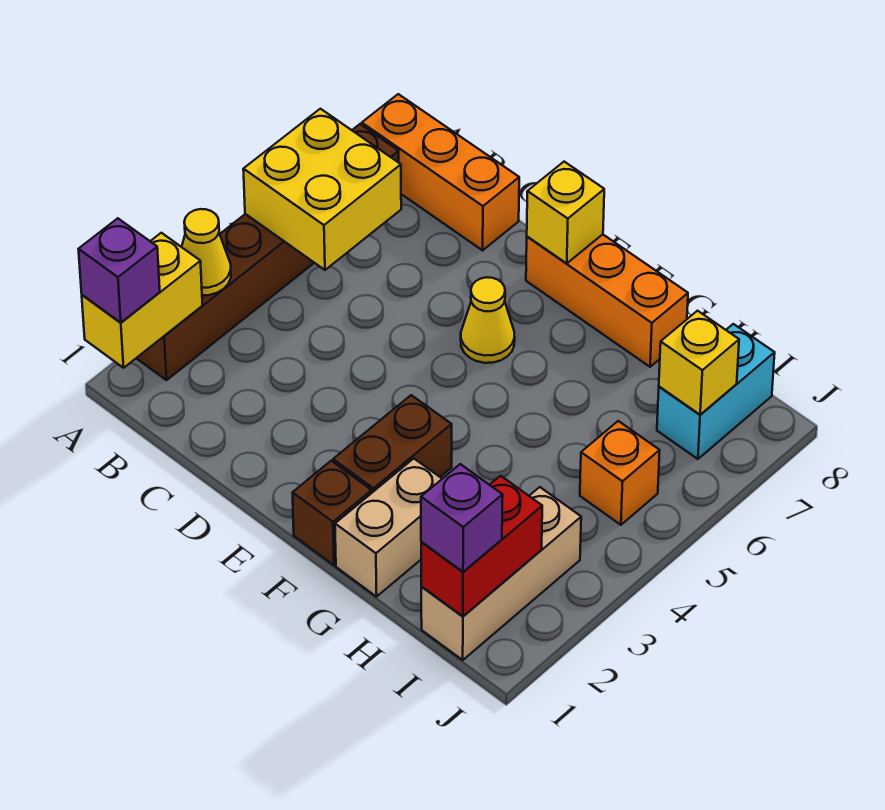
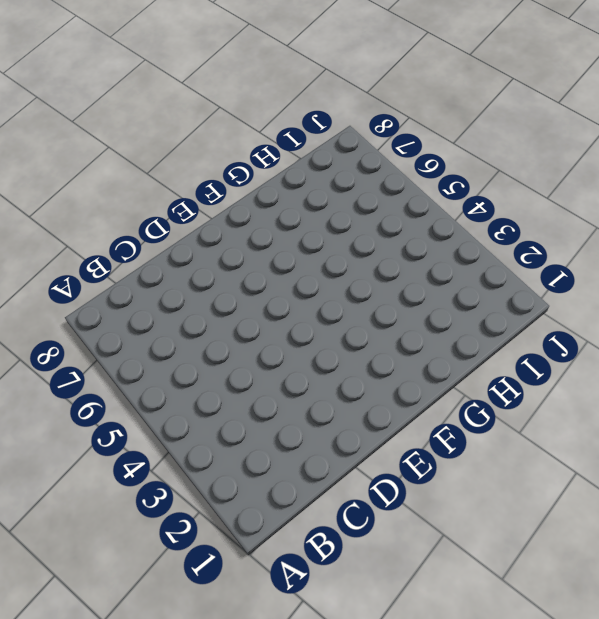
none -> brown 1x6 brick [136,124,399,380]
none -> orange 1x3 brick [362,94,519,250]
none -> yellow 1x1 cone [461,277,515,363]

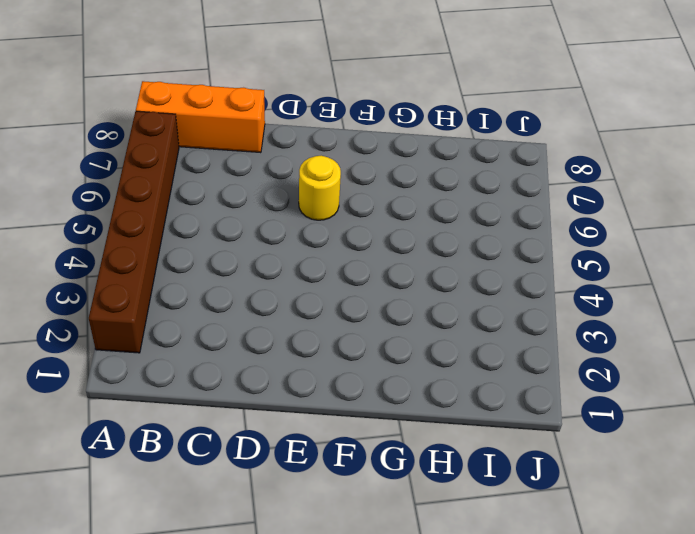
yellow 1x1 round brick [299,156,341,220] -> yellow 1x1 cone [461,277,515,363]
none -> orange 1x3 brick [526,234,688,367]
none -> brown 1x1 brick [293,461,372,565]
none -> brown 1x2 brick [333,395,452,492]

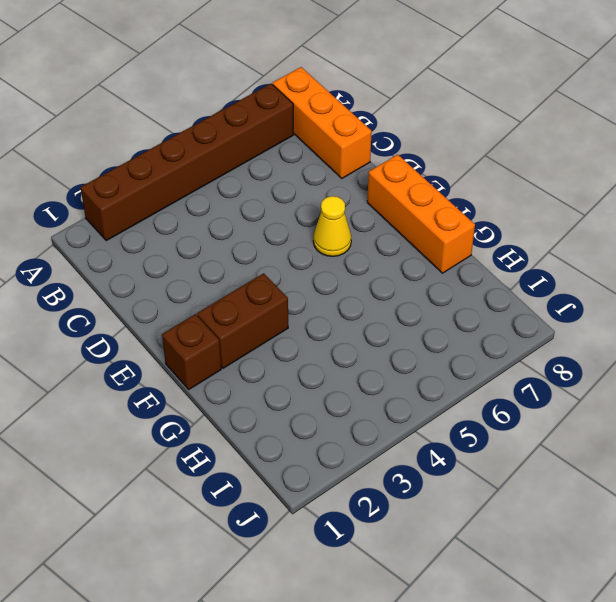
none -> tan 1x2 brick [335,459,442,597]
none -> tan 1x3 brick [421,487,581,660]
none -> orange 1x1 brick [580,421,660,525]

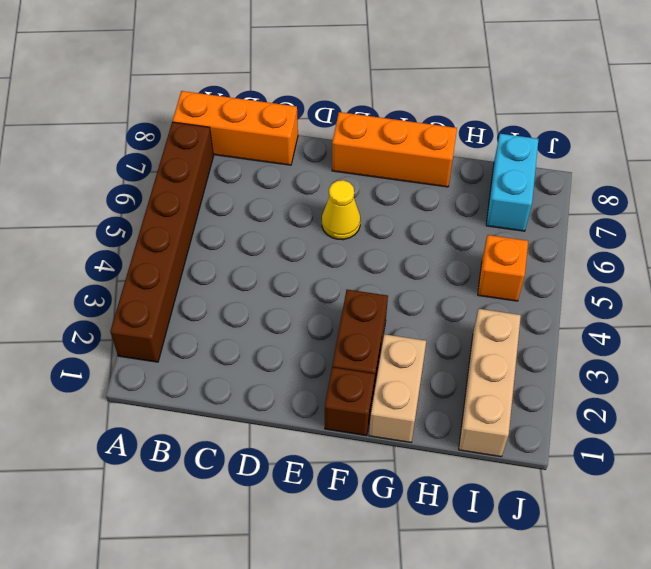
none -> yellow 1x2 brick [82,233,203,368]
none -> yellow 1x1 cone [182,209,231,295]
none -> yellow 2x2 brick [243,109,401,270]

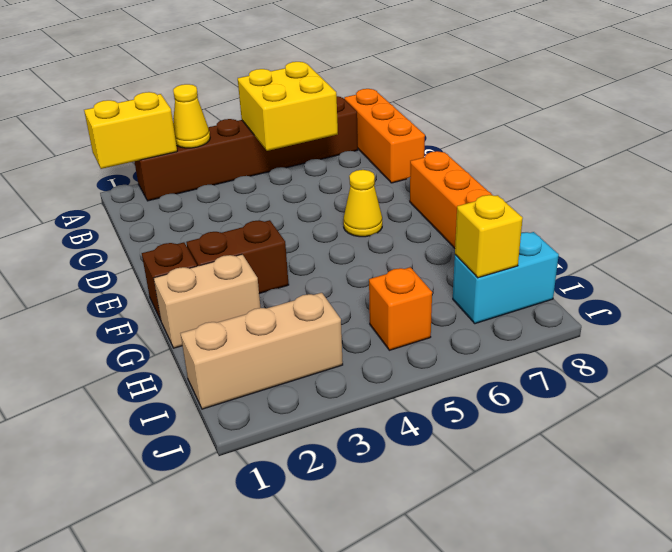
none -> yellow 1x1 brick [527,162,604,264]
none -> red 1x2 brick [421,476,542,616]
none -> purple 1x1 brick [78,218,160,323]

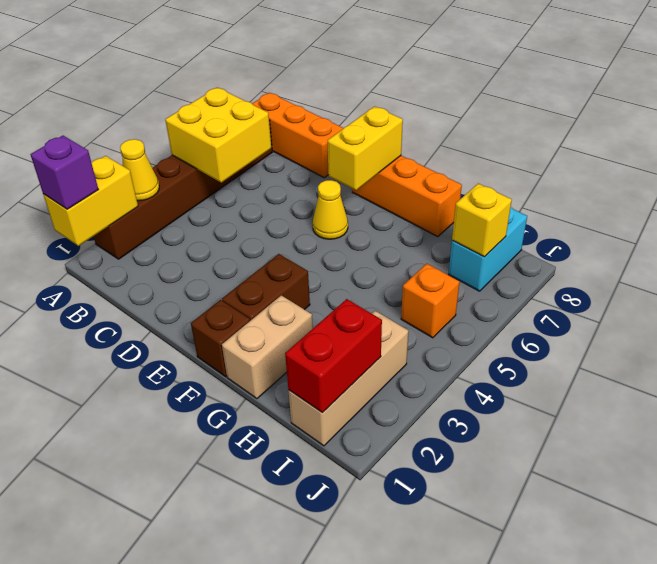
yellow 1x2 brick [328,106,403,190] -> yellow 1x1 brick [527,162,604,264]
none -> purple 1x1 brick [421,464,503,572]

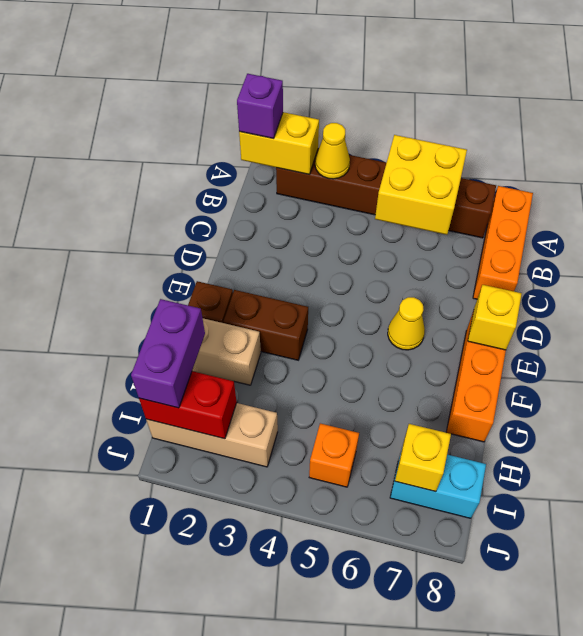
purple 1x2 brick [131,299,205,408] -> purple 1x1 brick [421,464,503,572]

